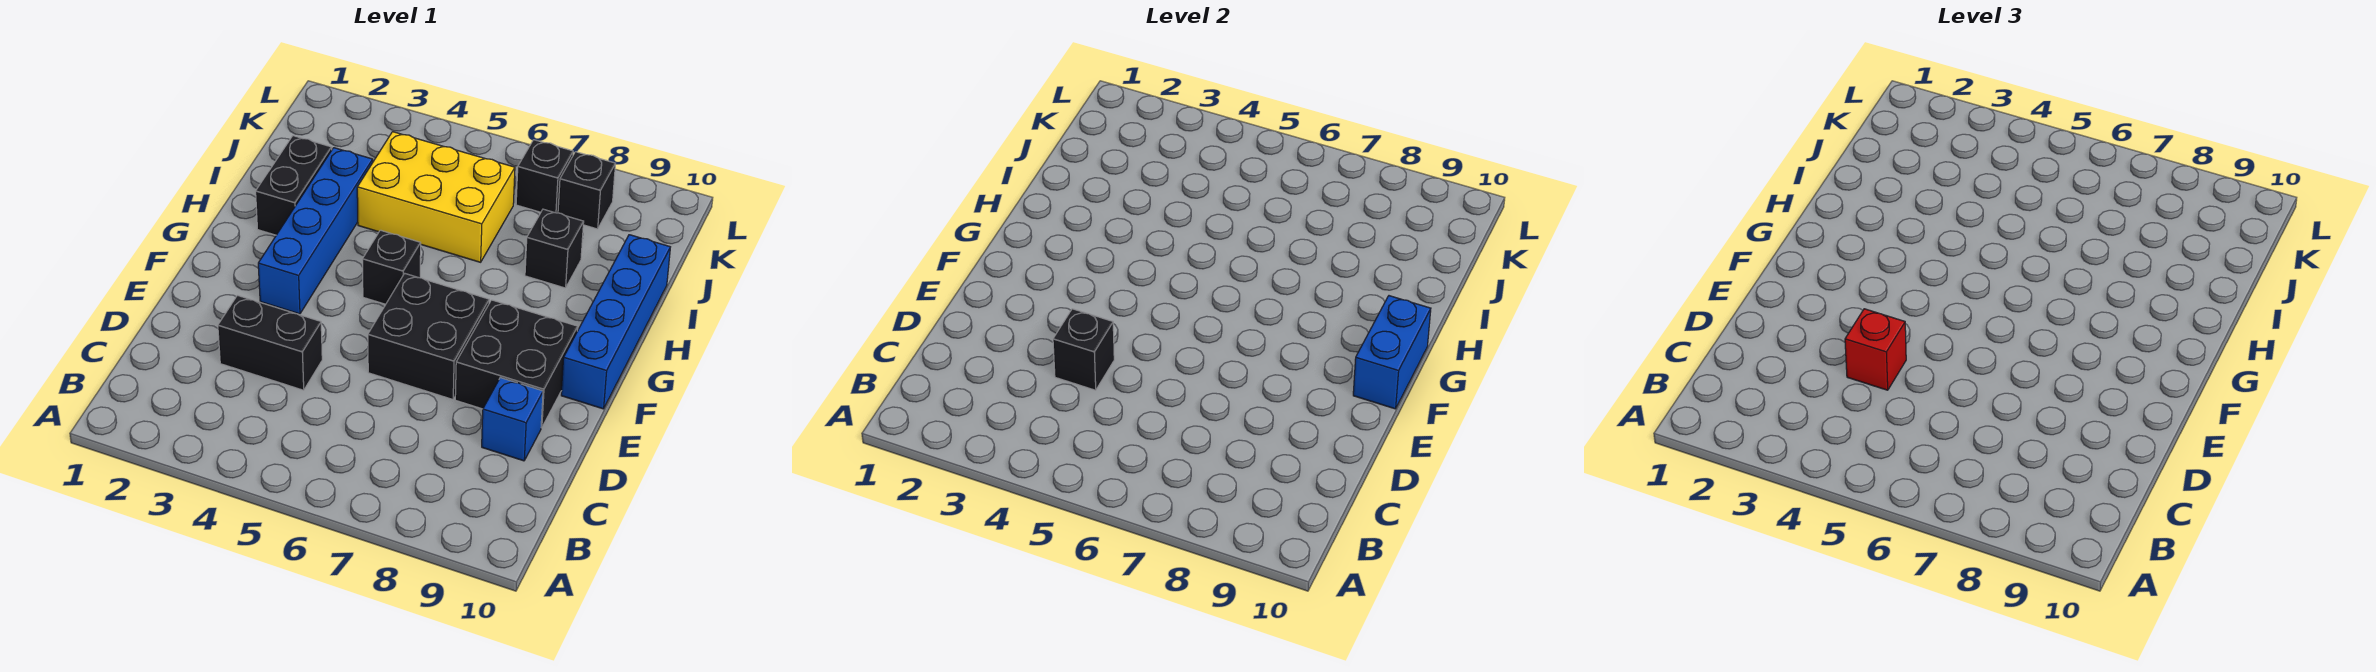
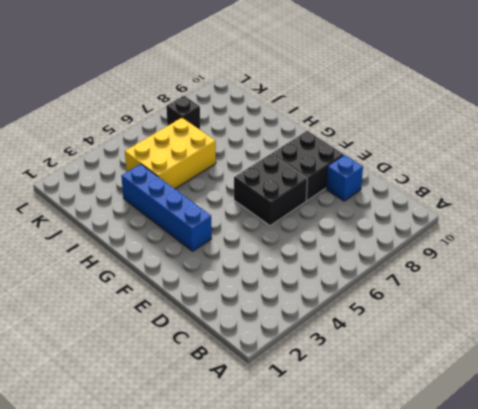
none -> black 1x2 brick [218,295,322,390]
none -> blue 1x4 brick [561,235,670,409]
none -> black 1x1 brick [362,230,421,304]

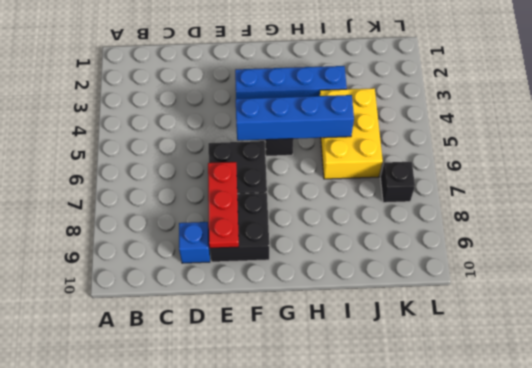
red 1x3 plate [208,162,239,248] -> none
blue 1x4 brick [236,95,354,141] -> blue 1x4 brick moved to [561,235,670,409]
none -> black 1x2 brick [218,295,322,390]
none -> black 1x2 brick [256,136,332,235]
none -> black 1x1 brick [525,209,584,288]

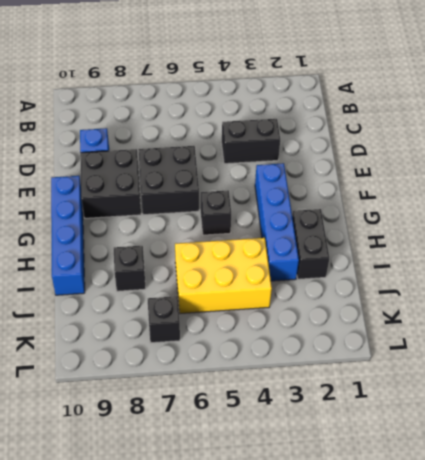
none -> black 1x1 brick [558,152,615,229]
none -> black 1x1 brick [1053,309,1114,390]
none -> blue 1x2 brick [1353,296,1431,409]

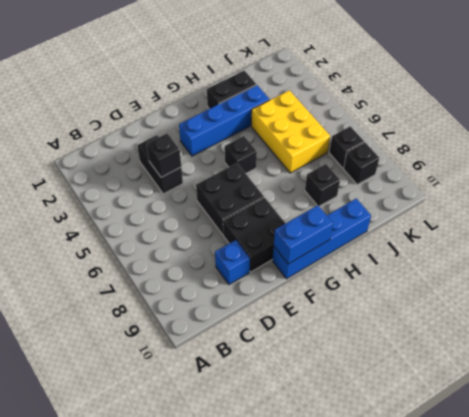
none -> red 1x1 brick [1845,309,1906,390]

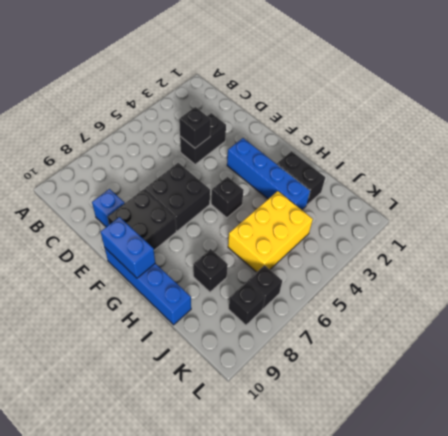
none -> red 1x1 brick [1845,309,1906,390]

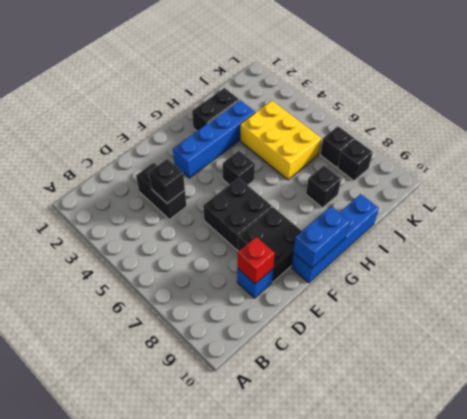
red 1x1 brick [238,237,275,284] -> red 1x1 brick moved to [1845,309,1906,390]

